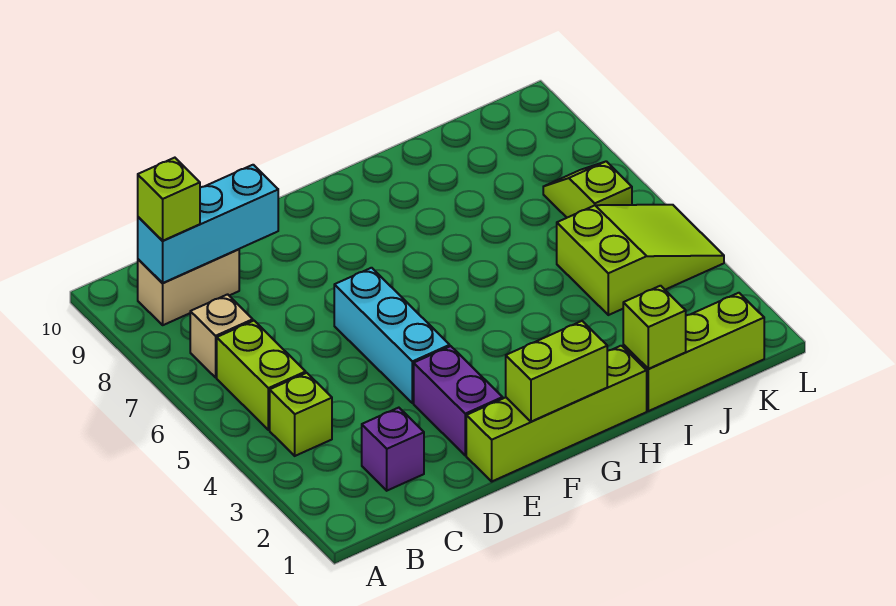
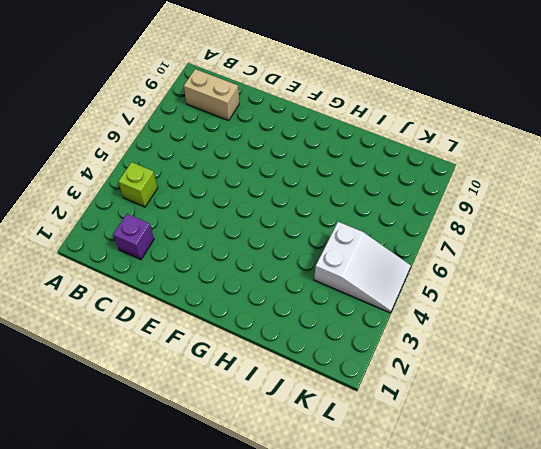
white 2x3 slope [314,222,411,313] -> lime 2x3 slope [557,205,724,315]
none -> lime 1x2 brick [217,321,306,430]
none -> tan 1x1 brick [190,294,253,377]
none -> lime 1x4 brick [466,346,647,481]

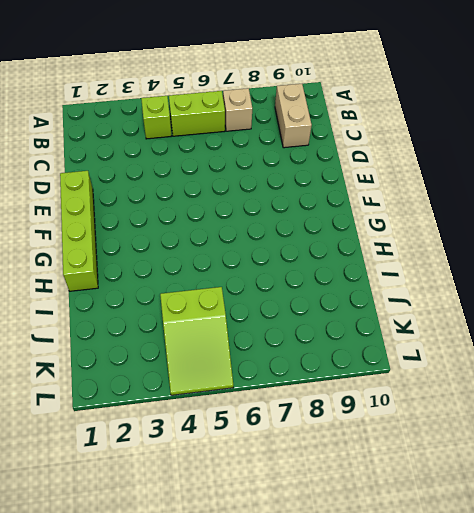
none -> purple 1x1 brick [362,408,424,491]
none -> purple 1x2 brick [414,346,503,455]
none -> cyan 1x3 brick [334,268,450,403]

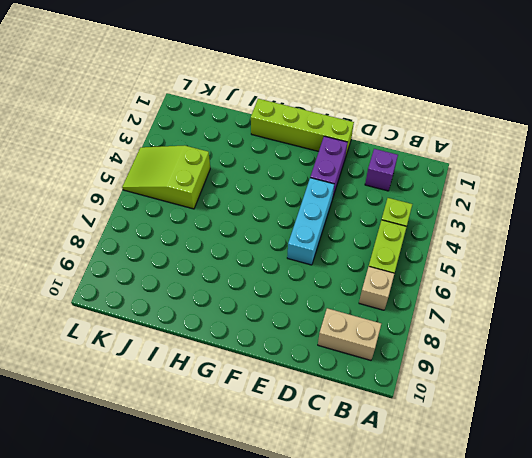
none -> lime 1x3 brick [623,293,764,411]
none -> lime 1x2 slope [543,161,632,218]
none -> cyan 1x3 brick [138,165,278,283]

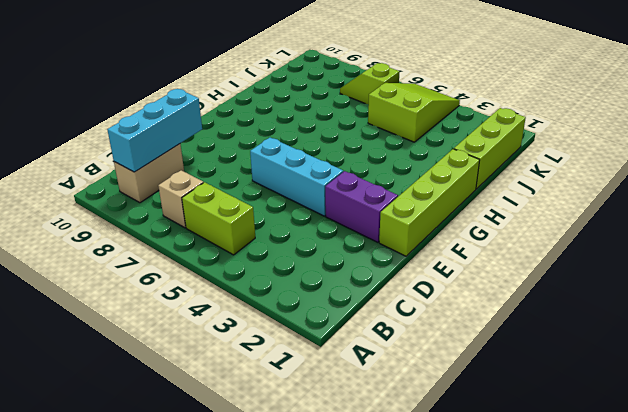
none -> lime 1x1 brick [270,373,332,456]
none -> purple 1x1 brick [362,408,424,491]
none -> lime 1x2 brick [506,321,607,422]

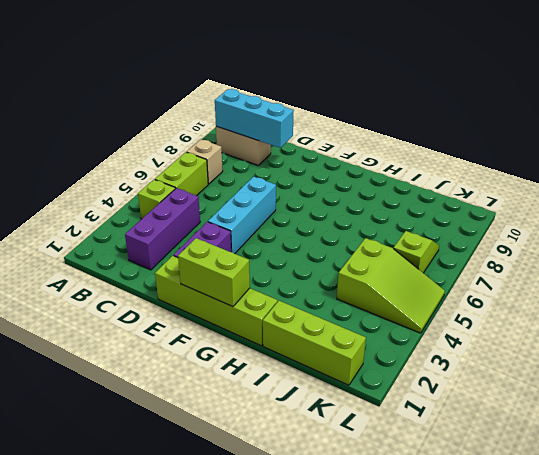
purple 1x3 brick [125,188,200,270] -> purple 1x1 brick [362,408,424,491]
none -> lime 1x1 brick [623,286,686,369]
none -> lime 1x1 brick [138,158,200,241]

